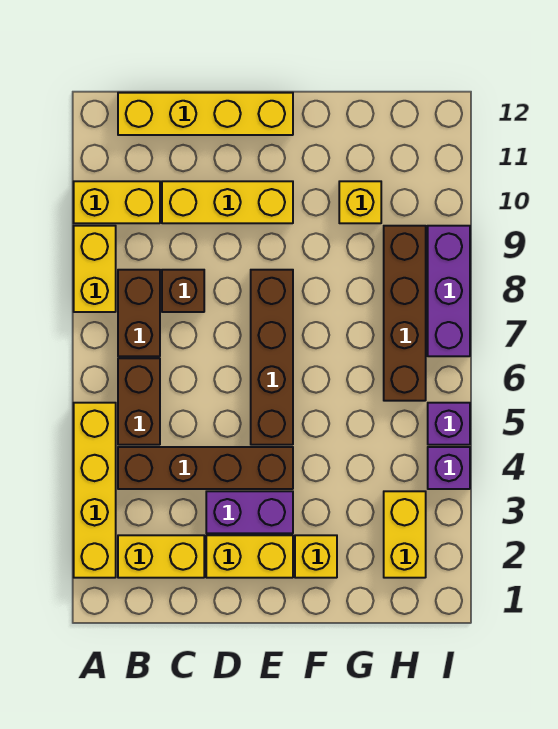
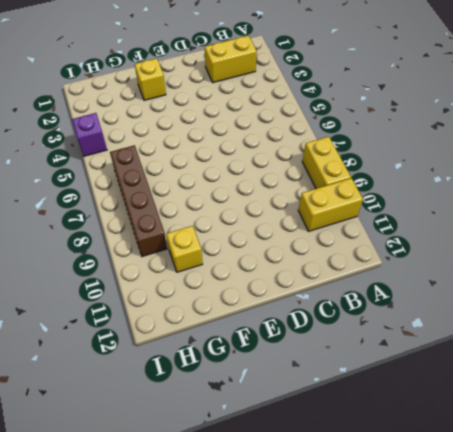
none -> yellow 1x4 brick [74,403,116,578]
none -> brown 1x4 brick [118,447,293,489]
none -> brown 1x2 brick [118,358,160,445]

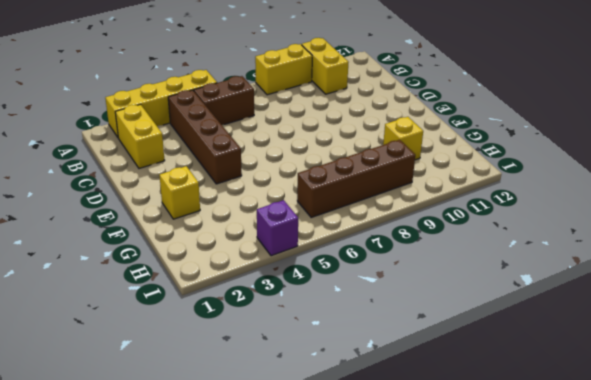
none -> brown 1x2 brick [118,270,160,356]
none -> yellow 1x4 brick [118,93,293,135]
none -> brown 1x1 brick [162,270,204,312]

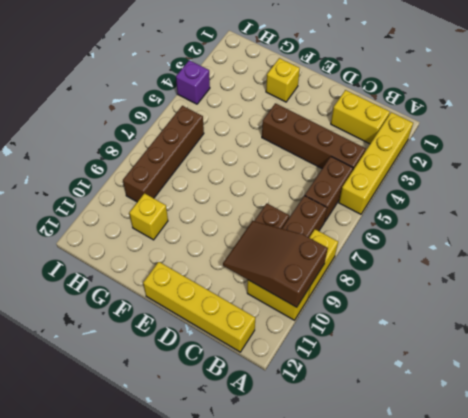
brown 2x3 slope [223,221,328,307] -> none
none -> yellow 1x3 brick [162,181,293,223]
none -> yellow 1x2 brick [206,535,293,578]
none -> purple 1x2 brick [206,491,293,533]

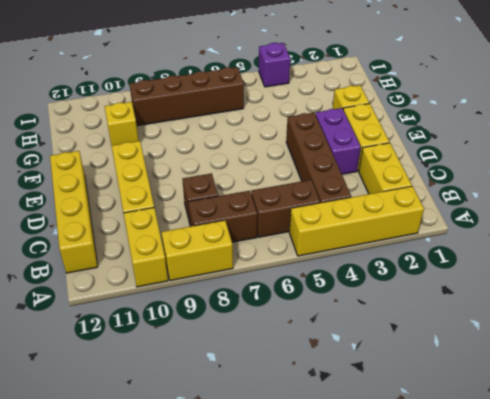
none -> brown 1x4 brick [251,270,293,445]
none -> yellow 1x2 brick [384,491,426,578]
none -> purple 1x1 brick [428,403,470,445]

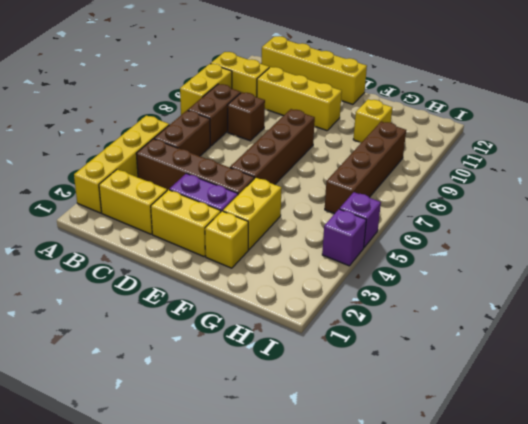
yellow 1x2 brick [223,178,282,250] -> yellow 1x2 brick moved to [384,491,426,578]
none -> purple 1x3 brick [428,226,470,356]

